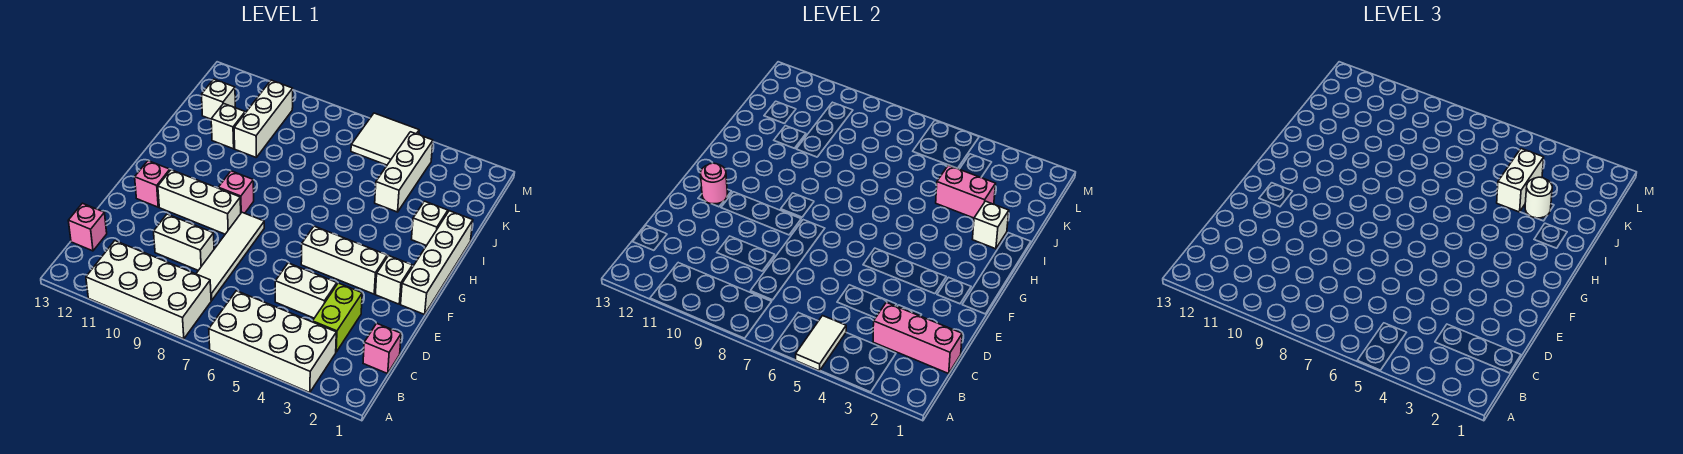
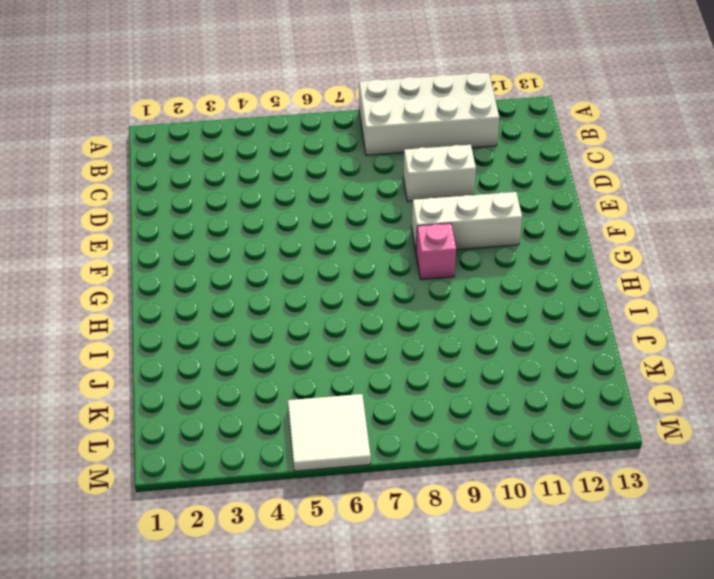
none -> white 2x4 brick [209,291,336,393]
none -> pink 1x1 brick [363,323,401,374]
none -> lime 1x2 brick [313,283,362,352]

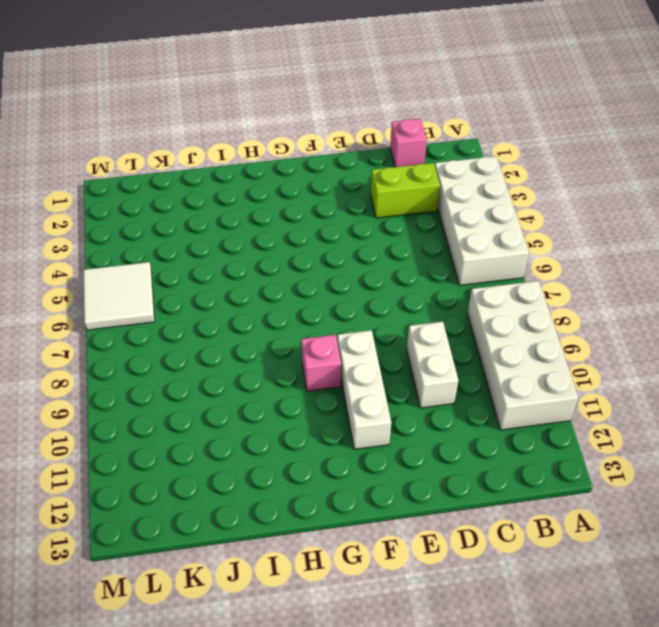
none -> white 1x4 tile [196,212,264,301]
none -> pink 1x1 brick [68,203,107,251]
none -> white 1x2 brick [275,263,337,318]

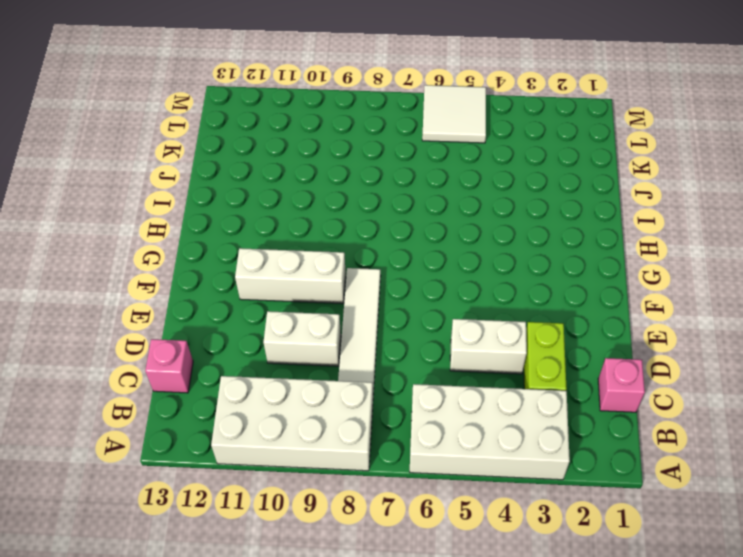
none -> white 1x4 brick [401,211,473,314]
none -> white 1x1 brick [375,256,413,304]
none -> white 1x3 brick [301,226,387,294]

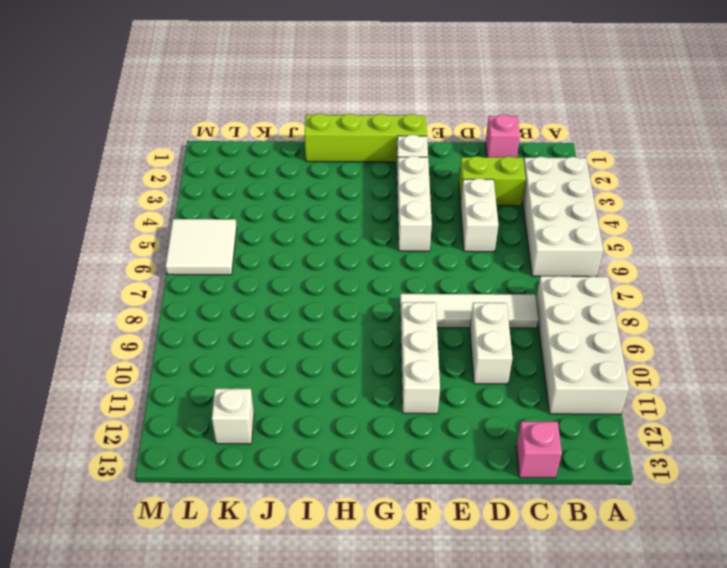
lime 1x4 brick [305,114,427,162] -> white 1x4 brick [401,211,473,314]
none -> pink 1x1 brick [135,161,170,207]
none -> pink 1x1 brick [218,171,254,213]
none -> white 1x1 brick [411,201,448,246]

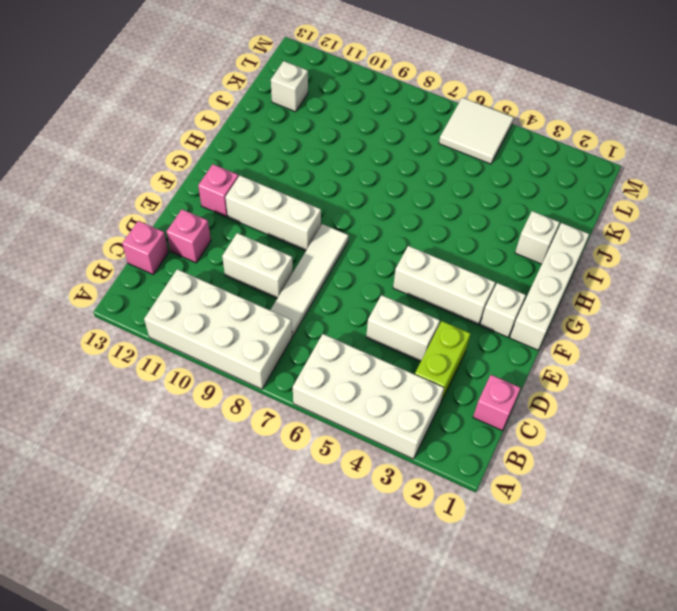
pink 1x1 brick [167,209,211,263] -> pink 1x1 brick moved to [218,171,254,213]
none -> white 1x3 brick [375,132,433,212]
none -> white 1x3 brick [234,80,293,157]
none -> white 1x1 brick [211,103,245,149]

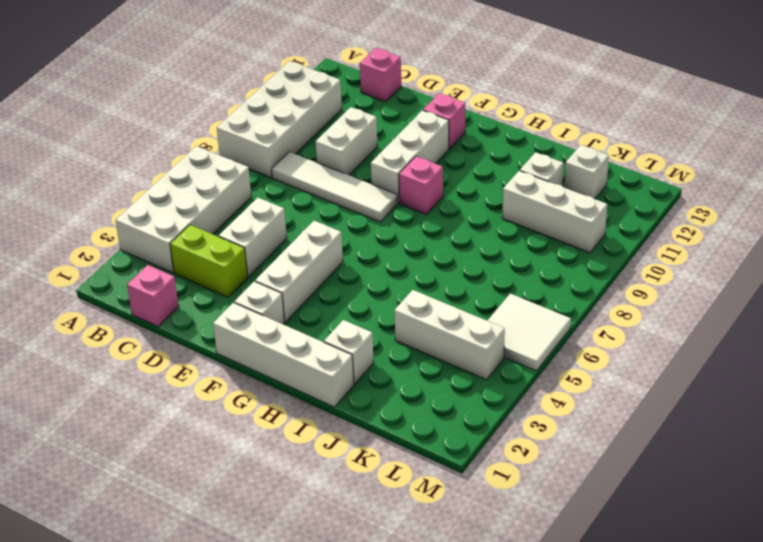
none -> white 1x2 tile [796,316,846,371]
none -> pink 1x3 brick [873,302,962,374]
none -> pink 1x1 round brick [700,163,727,204]

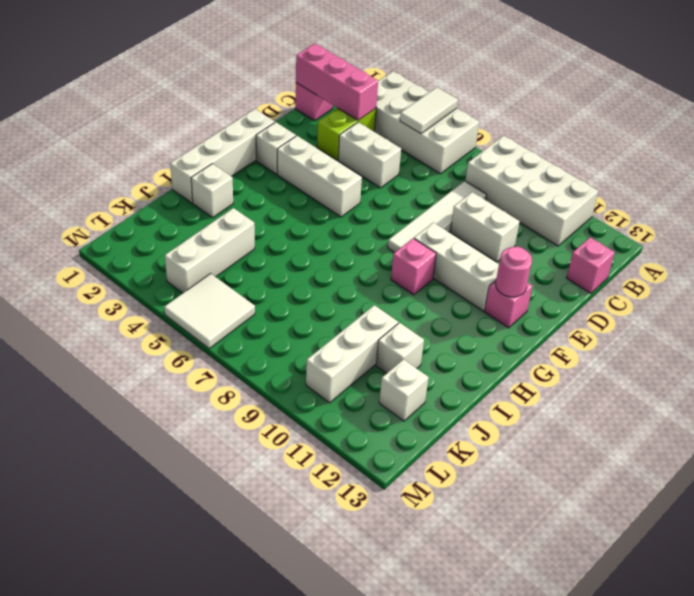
none -> white 1x1 brick [972,201,1009,249]
none -> pink 1x2 brick [936,165,996,218]
none -> white 1x1 round brick [1525,177,1552,218]

